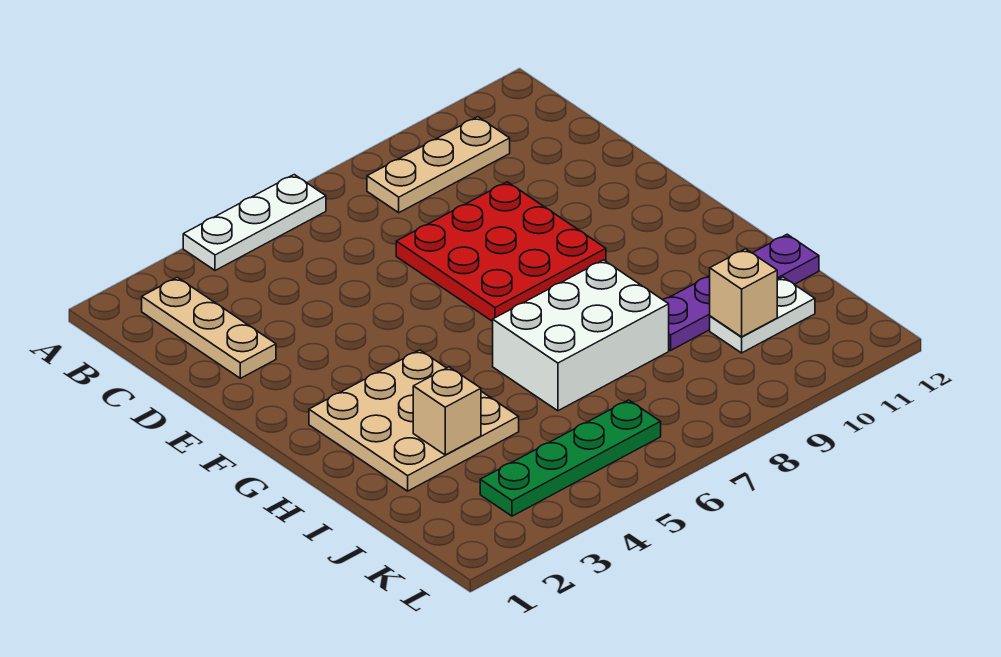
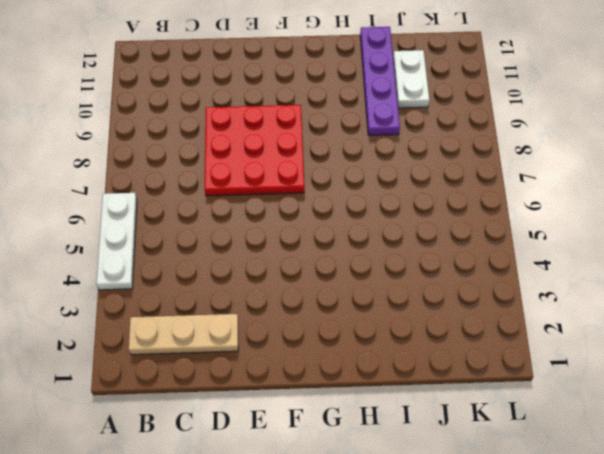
none -> tan 1x3 plate [367,117,510,213]
none -> tan 3x3 plate [309,350,519,491]

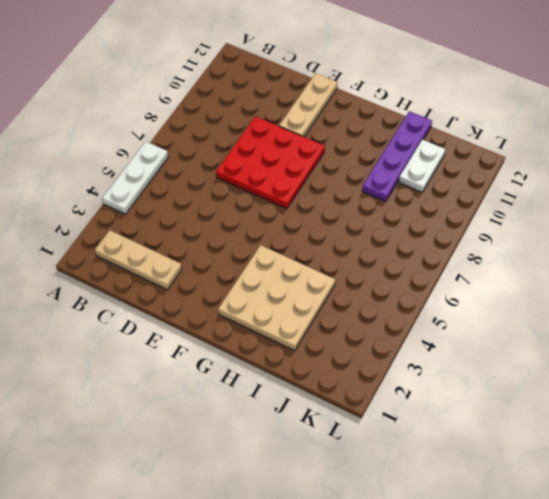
tan 1x3 plate [279,73,337,137] -> tan 1x3 plate moved to [367,117,510,213]
none -> white 2x3 brick [493,260,669,411]
none -> green 1x4 plate [480,400,661,516]

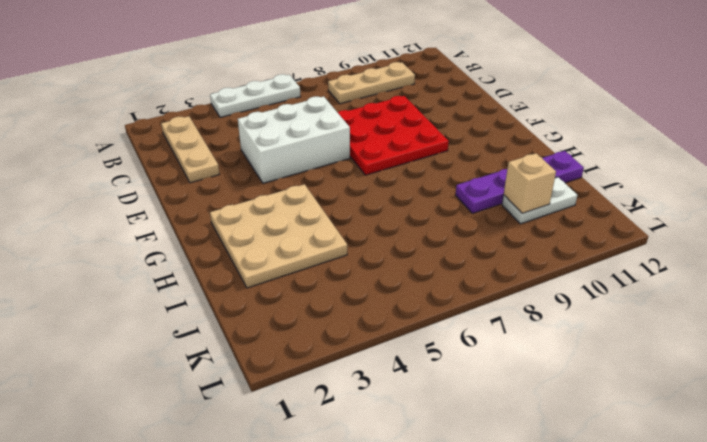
white 2x3 brick [238,96,350,183] -> white 2x3 brick moved to [493,260,669,411]
none -> green 1x4 plate [480,400,661,516]
none -> tan 1x1 brick [413,367,481,455]

